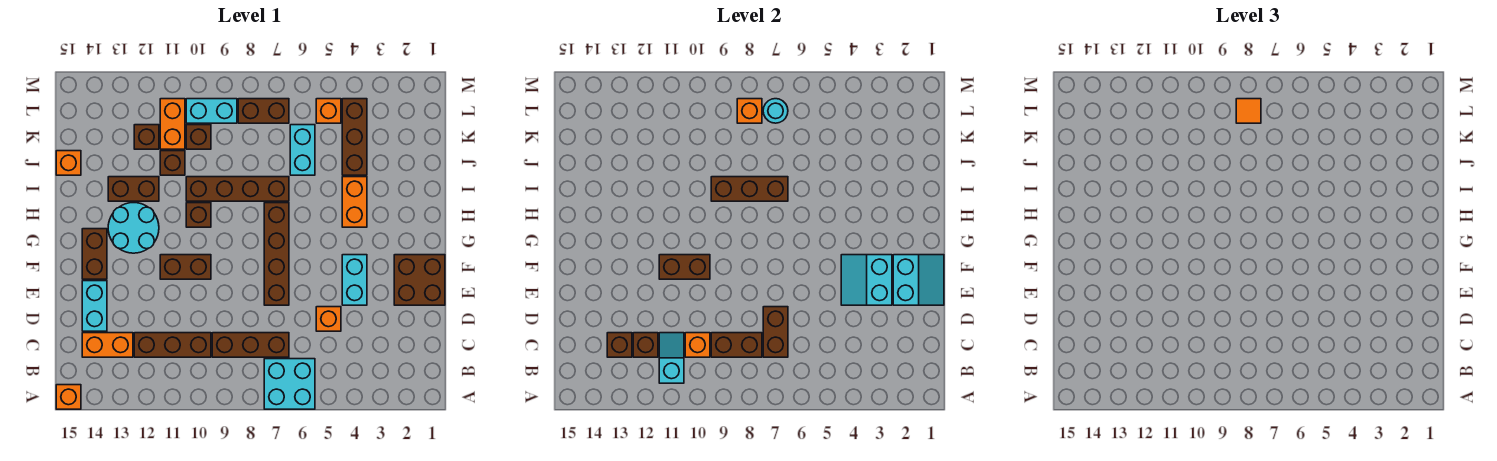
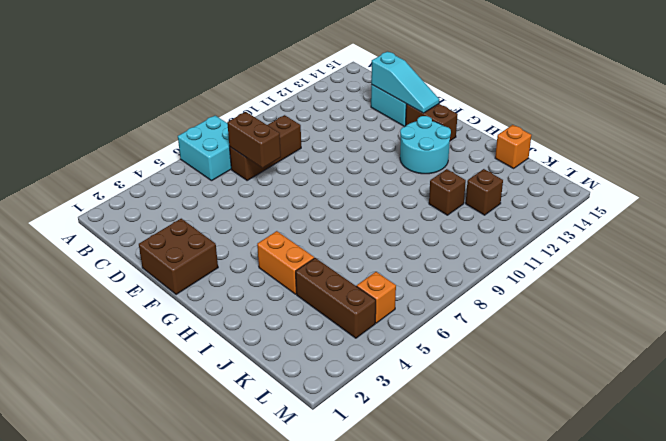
cyan 1x3 slope [371,51,439,113] -> none
none -> orange 1x1 brick [56,385,81,409]
none -> brown 1x3 brick [134,333,211,357]
none -> orange 1x2 brick [82,333,133,357]
none -> orange 1x1 brick [316,307,341,331]

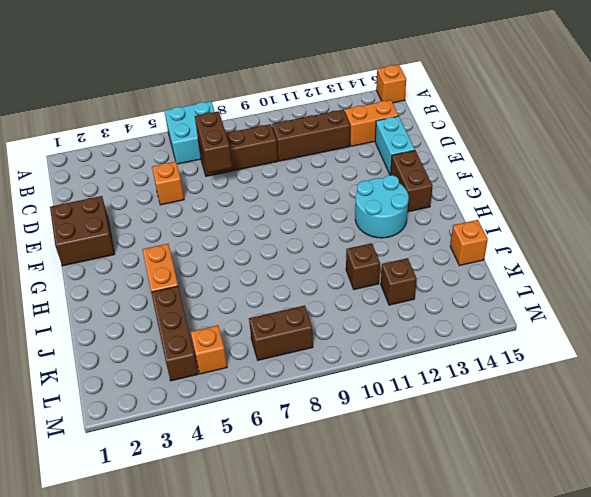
none -> cyan 1x2 brick [342,255,367,305]
none -> brown 1x4 brick [264,203,289,305]
none -> brown 1x2 brick [160,255,211,279]
none -> brown 1x1 brick [186,203,211,227]

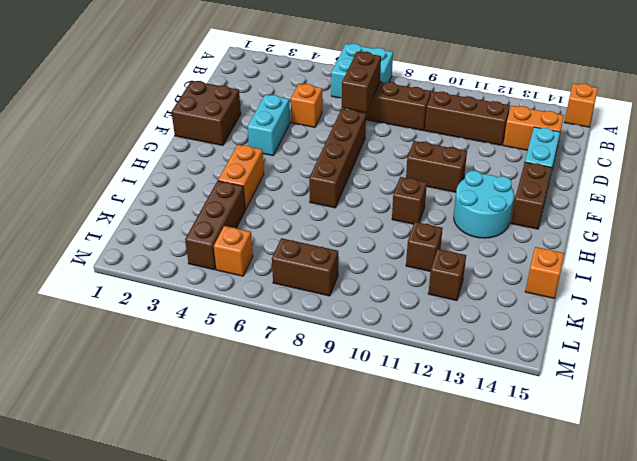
none -> brown 1x4 brick [186,177,289,201]
none -> brown 1x2 brick [108,177,159,201]
none -> cyan 1x2 brick [290,125,315,175]
none -> brown 1x1 brick [186,125,211,149]

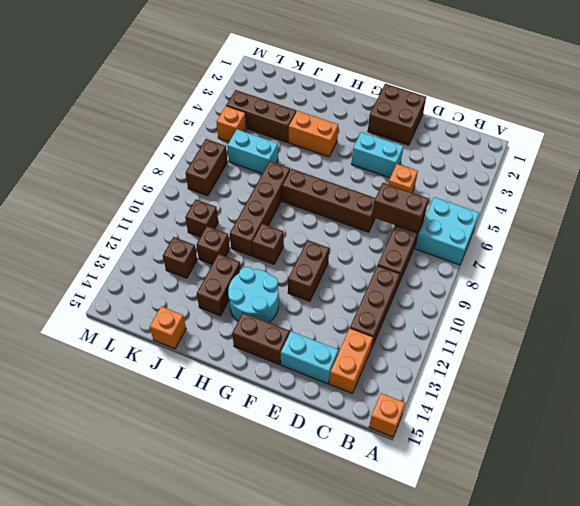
none -> orange 1x2 brick [160,99,185,149]
none -> cyan 1x2 brick [186,99,237,123]
none -> cyan 1x2 slope [659,333,684,383]
none -> brown 1x2 brick [711,333,762,357]

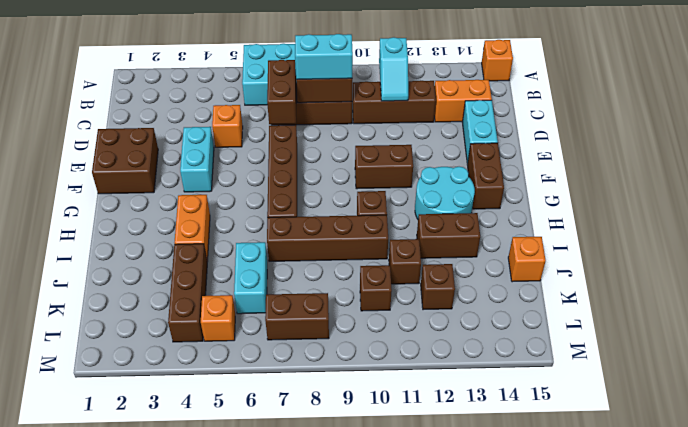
cyan 1x2 brick [295,34,353,79] -> cyan 1x2 brick moved to [186,99,237,123]
none -> orange 1x2 brick [160,99,185,149]
none -> orange 1x1 brick [685,333,710,357]
none -> brown 1x1 brick [633,333,658,357]
none -> brown 1x1 brick [607,333,632,357]

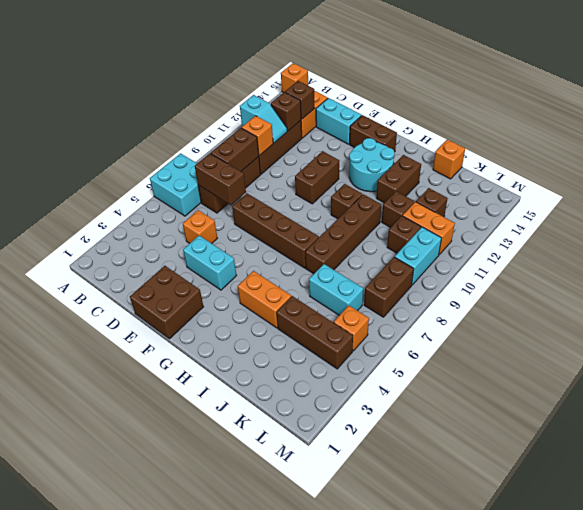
none -> cyan 2x2 slope [893,255,944,305]
none -> cyan 2x2 slope [841,255,892,305]
none -> brown 1x2 brick [659,255,710,279]
none -> brown 1x3 brick [711,177,788,201]

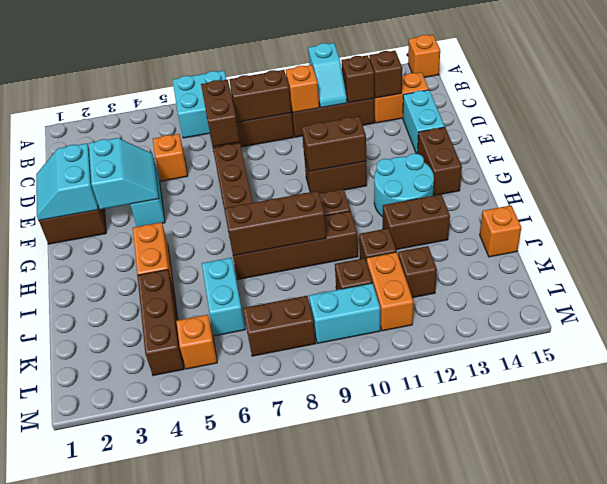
none -> cyan 1x1 round brick [763,99,788,123]
none -> orange 1x1 brick [737,99,762,123]
none -> orange 1x1 tile [1236,99,1261,123]

